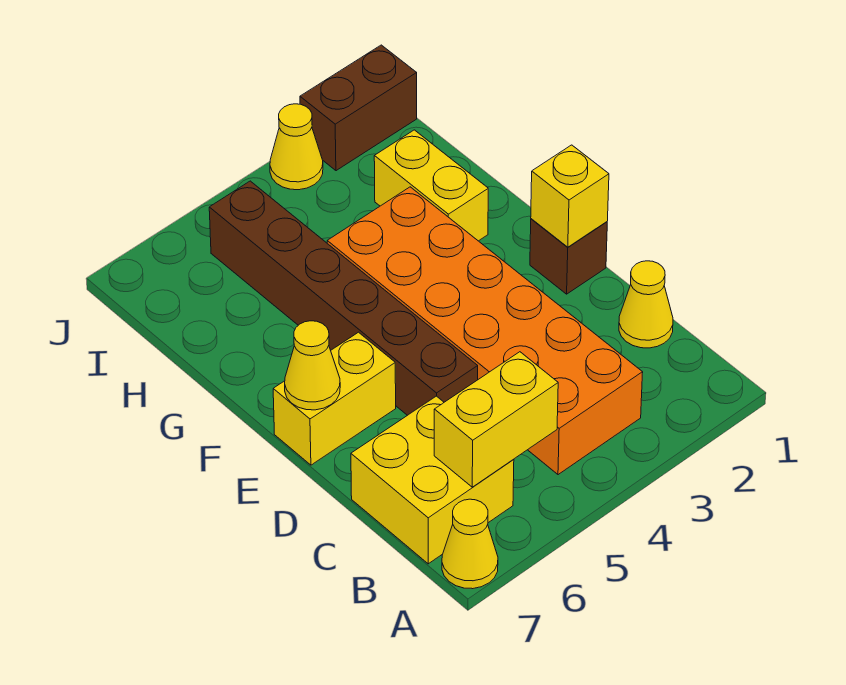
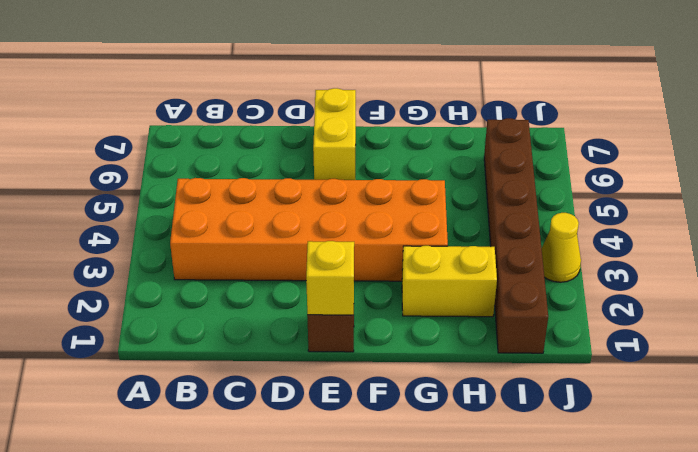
brown 1x6 brick [484,118,548,353] -> brown 1x6 brick turned to [209,181,478,415]
none -> yellow 1x1 cone [442,499,498,589]
none -> yellow 2x2 brick [351,396,514,564]
none -> yellow 1x1 cone [619,261,673,348]

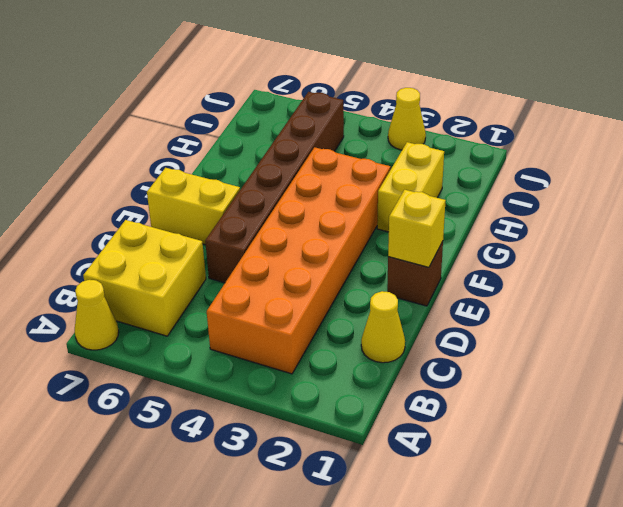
none -> brown 1x2 brick [300,45,417,171]
none -> yellow 1x2 brick [434,352,558,487]
none -> yellow 1x1 cone [285,321,340,410]

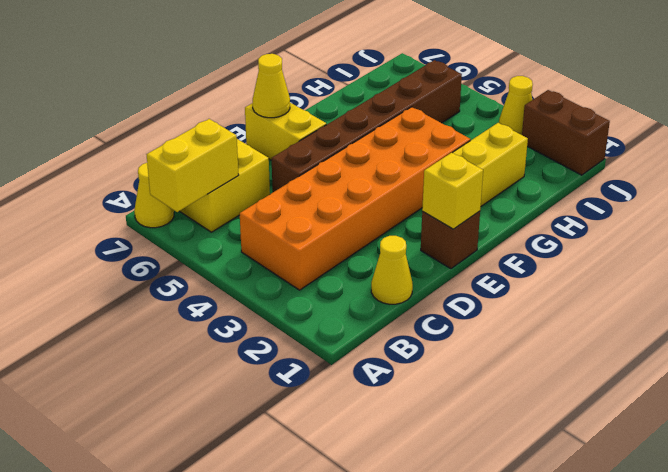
yellow 1x2 brick [147,119,239,212] -> yellow 1x2 brick turned to [434,352,558,487]

